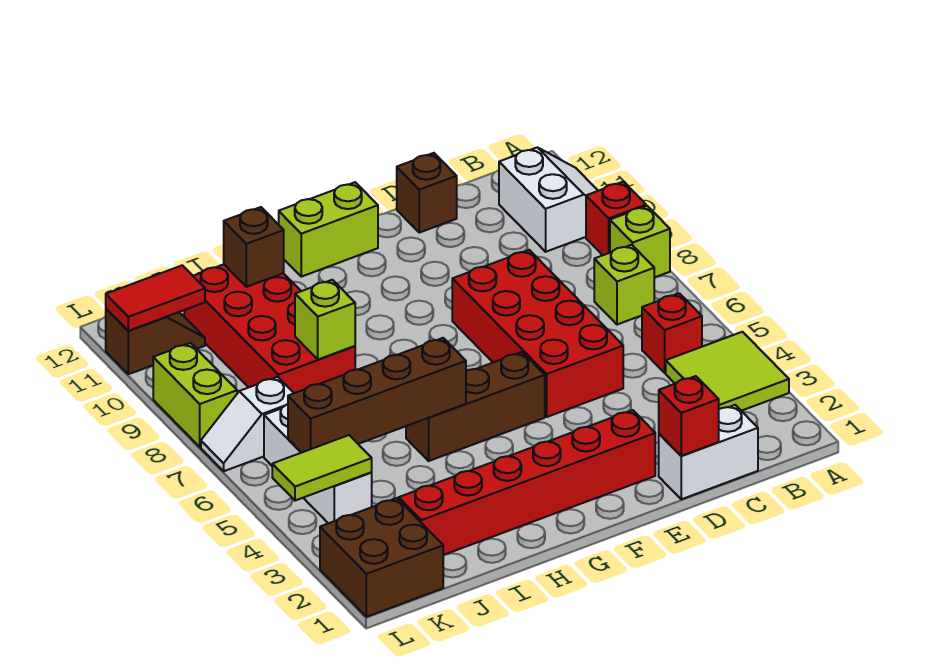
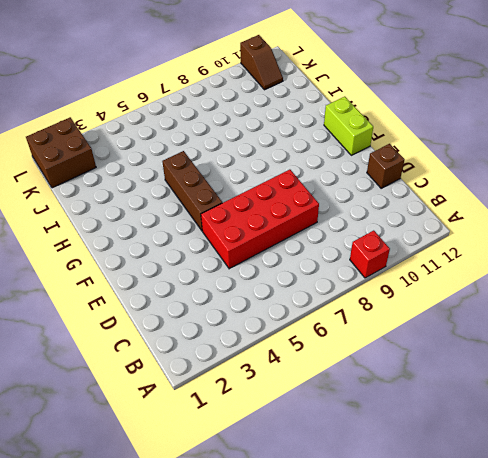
none -> lime 2x2 tile [666,332,789,411]
none -> lime 1x1 brick [610,206,670,278]
none -> white 2x2 slope [499,147,598,252]

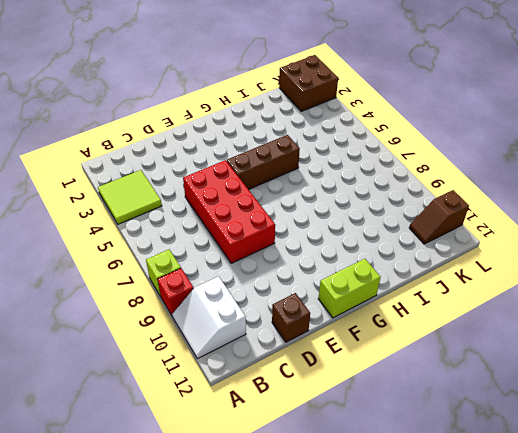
none -> red 1x1 brick [642,293,702,373]
none -> lime 1x1 brick [594,245,654,325]
none -> white 1x2 brick [659,405,758,499]

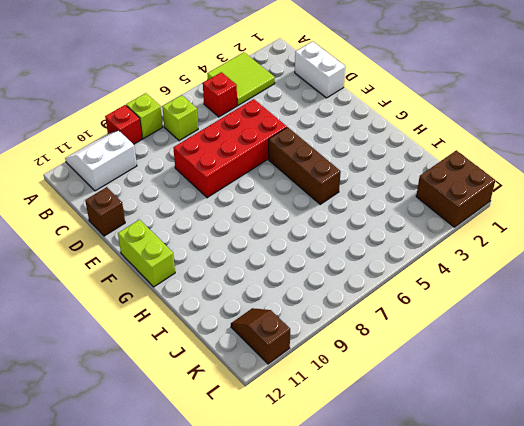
none -> red 1x6 brick [399,410,655,555]
none -> red 2x4 brick [184,264,355,393]
none -> white 1x3 brick [264,404,372,523]

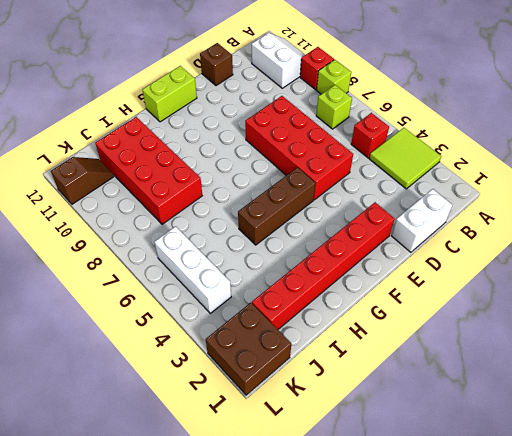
none -> white 1x2 slope [201,377,294,471]
none -> lime 1x2 brick [153,343,237,447]
none -> red 1x1 brick [659,376,719,456]

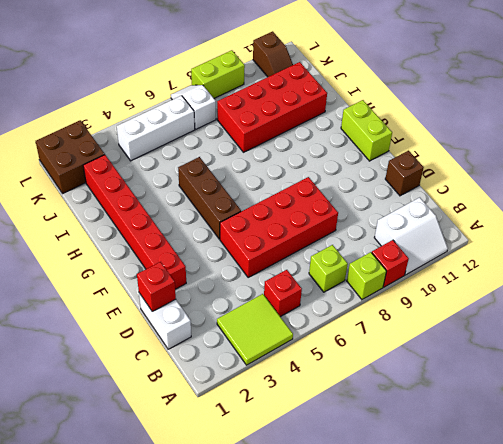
none -> brown 1x4 brick [288,338,466,453]
none -> lime 1x1 brick [295,280,355,359]
none -> brown 1x1 brick [224,207,284,287]

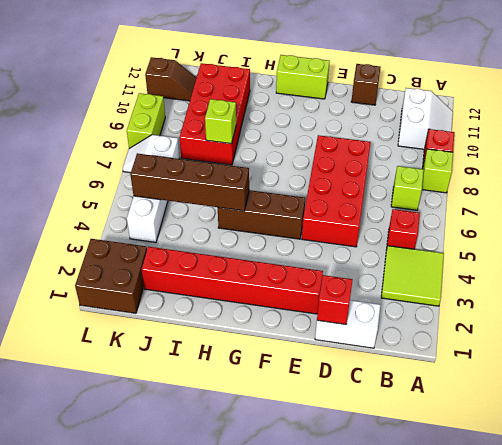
none -> brown 1x1 brick [224,207,284,287]
none -> lime 1x2 tile [272,435,372,501]
none -> red 1x2 tile [106,265,205,331]

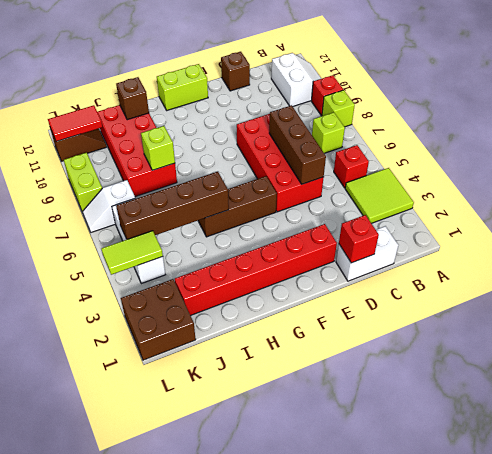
brown 1x3 brick [269,105,326,184] -> none

